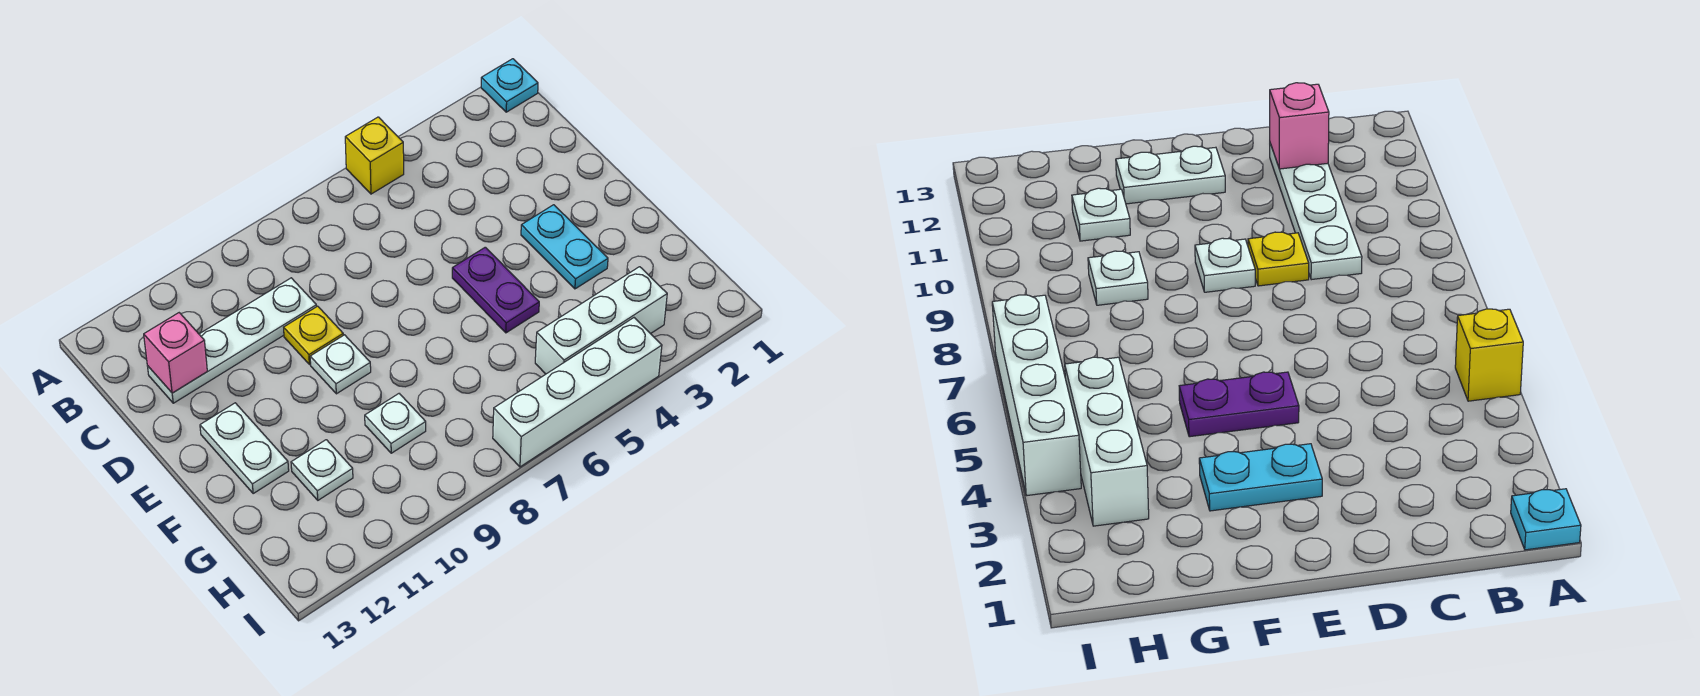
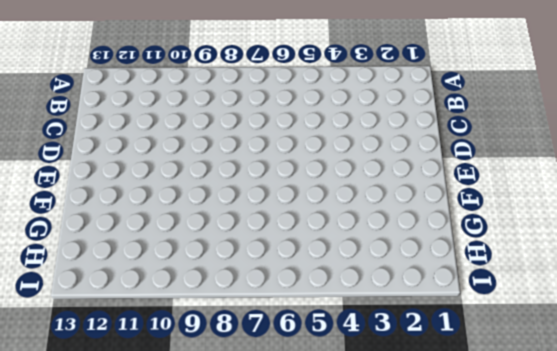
none -> cyan 1x1 plate [481,59,538,112]
none -> yellow 1x1 brick [345,117,404,194]
none -> white 1x4 plate [148,278,317,403]

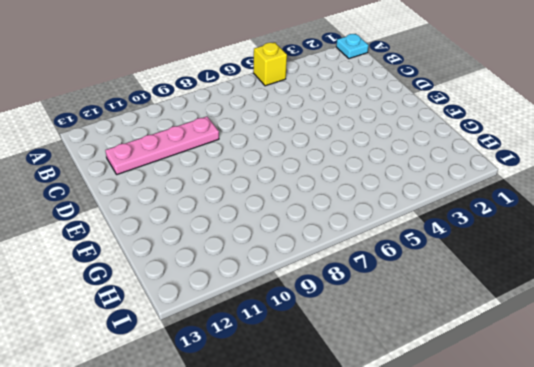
pink 1x4 plate [105,117,219,174] -> white 1x4 plate [148,278,317,403]
none -> yellow 1x1 plate [284,306,343,365]
none -> cyan 1x2 plate [521,205,608,289]
none -> purple 1x2 plate [452,247,539,333]

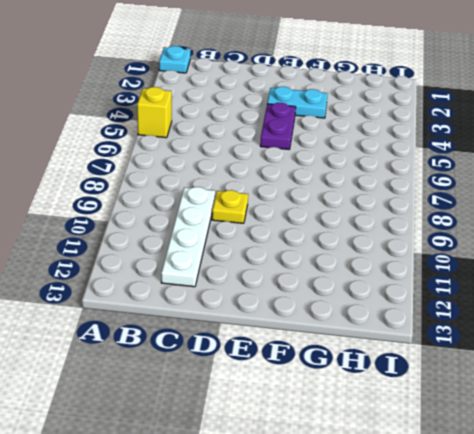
purple 1x2 plate [260,103,296,149] -> purple 1x2 plate turned to [452,247,539,333]
none -> white 1x1 plate [310,335,371,394]
none -> white 1x2 plate [200,403,289,494]
none -> white 1x1 plate [365,394,426,453]

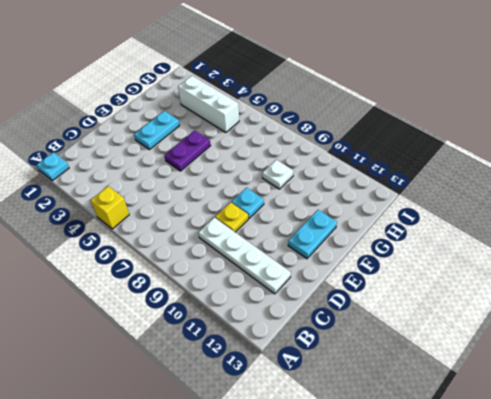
cyan 1x1 plate [232,188,264,218] -> white 1x1 plate [310,335,371,394]
cyan 1x2 plate [288,210,337,259] -> white 1x2 plate [200,403,289,494]
none -> white 1x1 plate [291,440,353,500]
none -> white 1x4 brick [493,318,662,467]
none -> pink 1x1 brick [144,313,207,393]

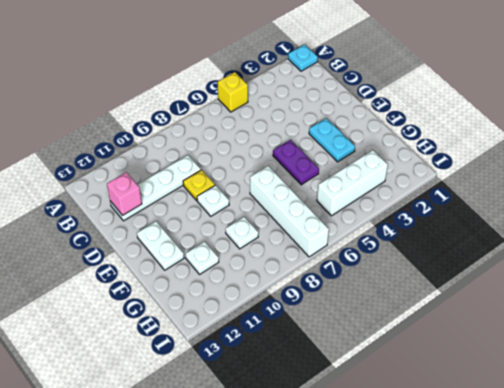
white 1x4 brick [250,166,329,257] -> white 1x4 brick turned to [493,318,662,467]

